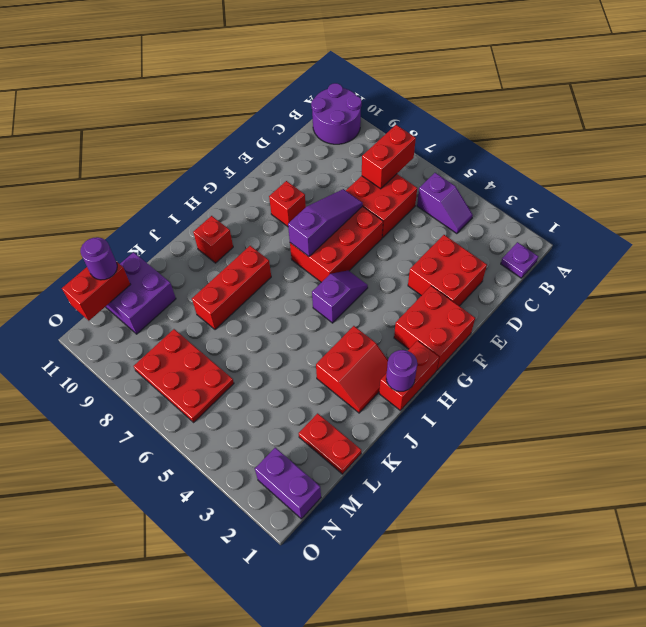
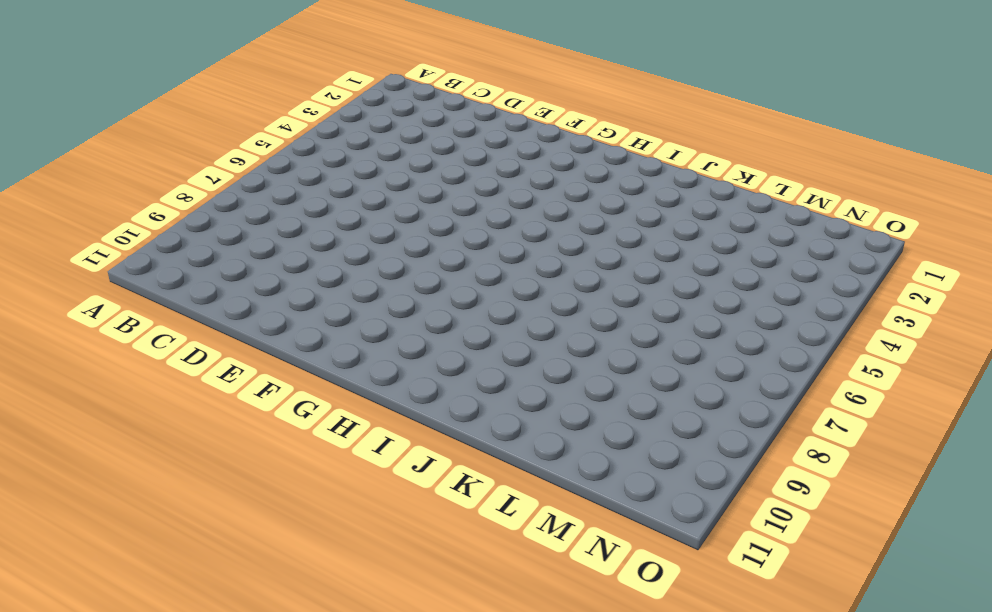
none -> purple 2x2 round brick [311,83,362,144]
none -> purple 1x1 plate [501,242,538,278]
none -> purple 1x2 slope [417,173,473,234]

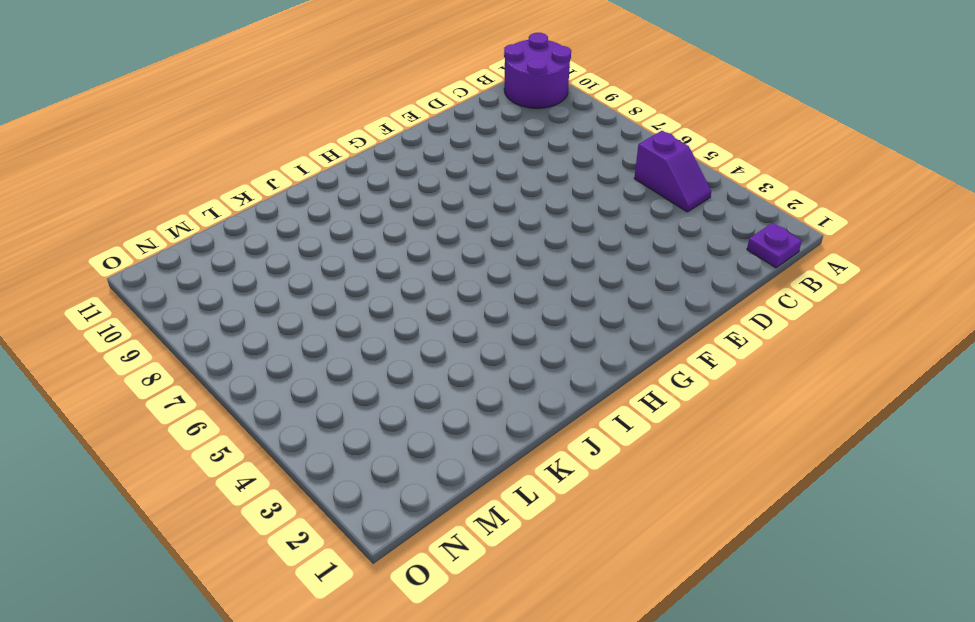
none -> red 2x2 brick [346,174,417,238]
none -> red 2x2 brick [408,235,487,306]
none -> red 2x3 brick [290,206,383,282]

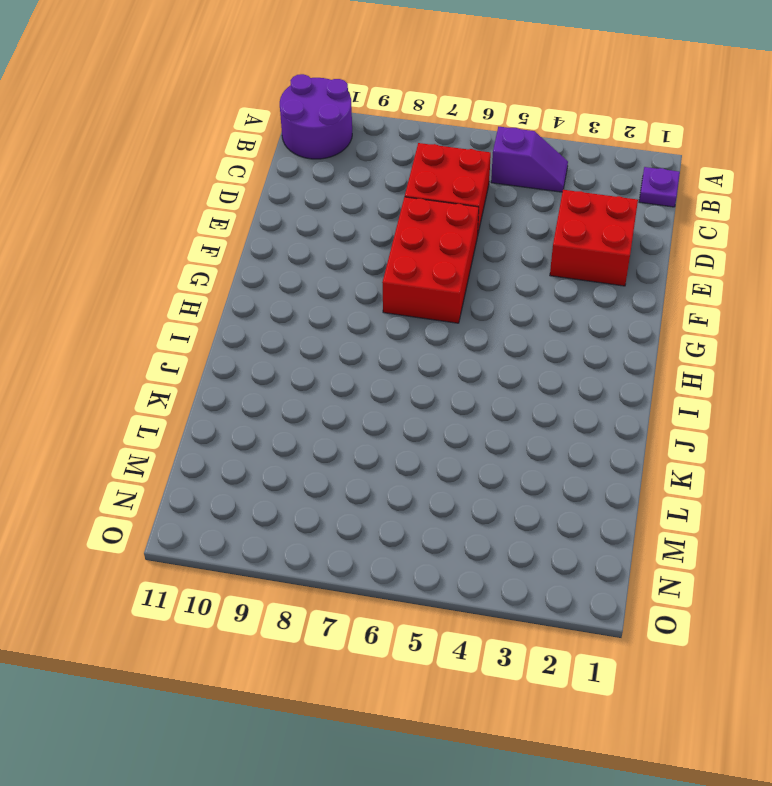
none -> red 2x2 brick [394,286,475,371]
none -> red 1x1 brick [269,181,306,227]
none -> purple 1x2 slope [312,271,368,323]

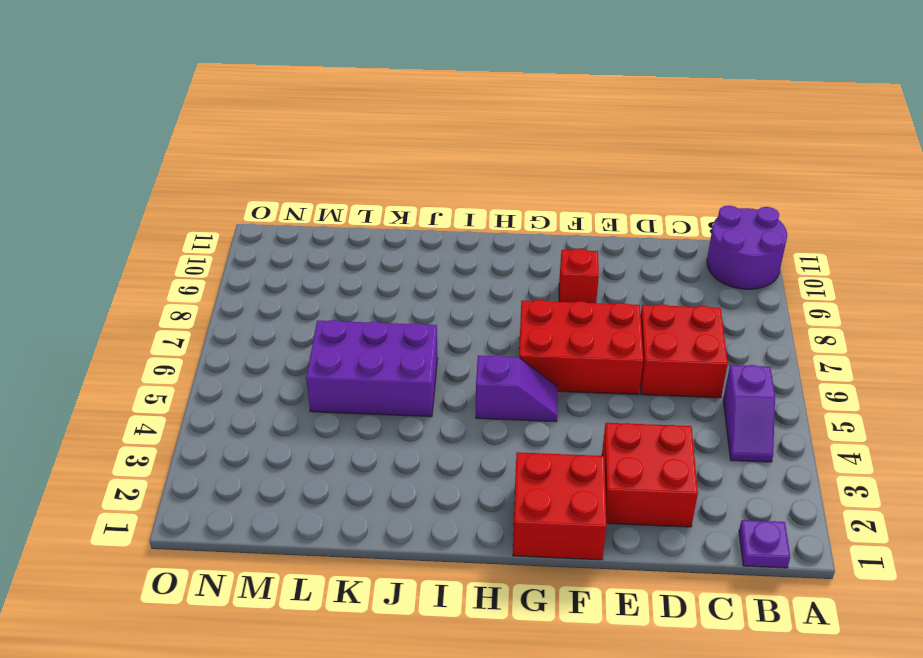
purple 2x3 brick [306,320,438,417] -> none
none -> red 1x2 brick [379,341,439,410]
none -> red 2x2 slope [316,326,388,413]
none -> red 1x3 brick [192,246,271,330]

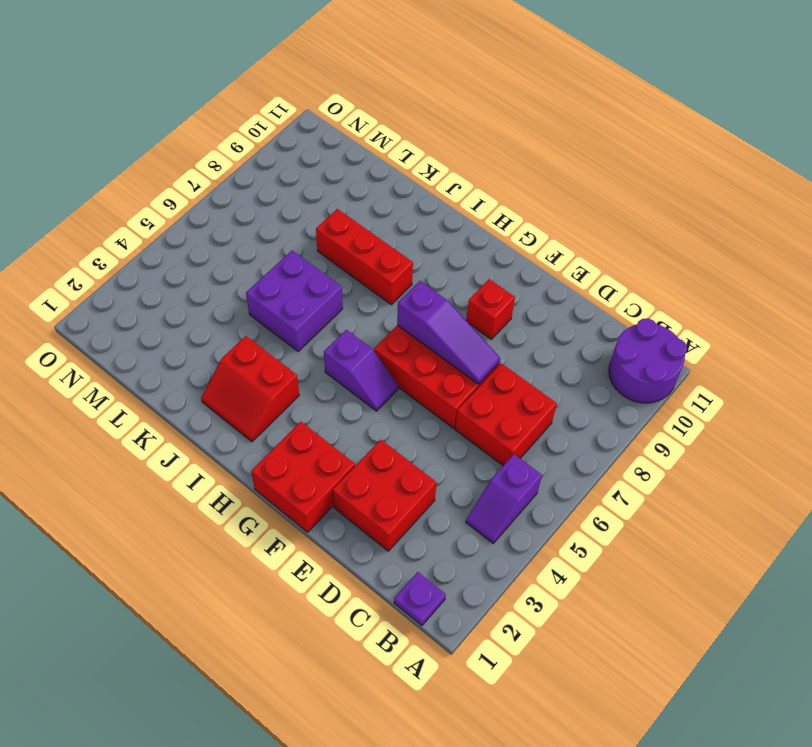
purple 2x2 brick [246,251,343,351] -> purple 2x2 brick moved to [106,252,176,334]
none -> red 1x2 brick [379,341,439,410]
none -> red 1x1 brick [193,216,233,263]
none -> red 1x2 plate [299,413,361,474]

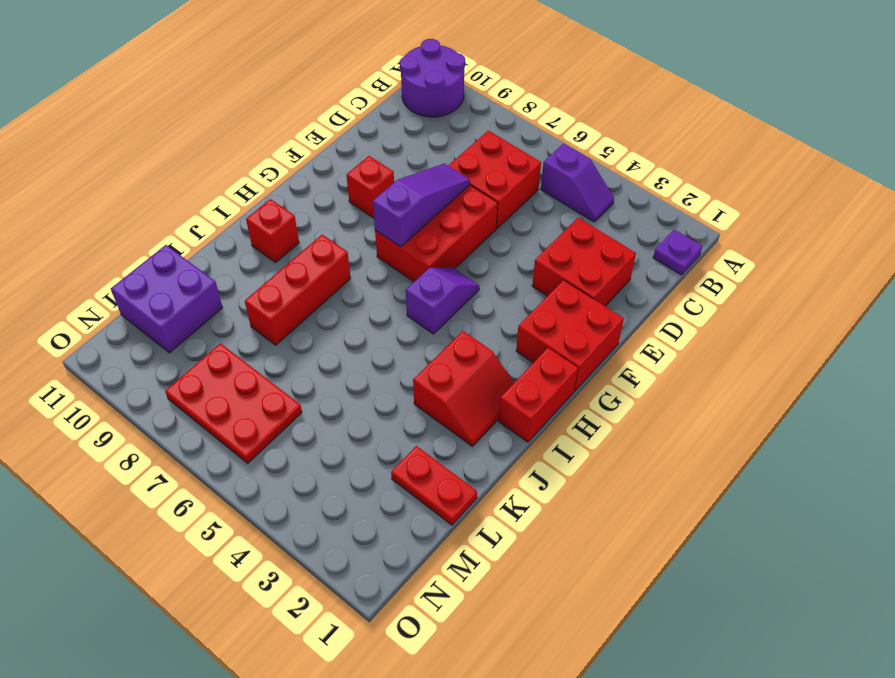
none -> purple 1x2 brick [255,448,321,519]
none -> red 1x2 brick [362,125,416,189]
none -> purple 1x1 round brick [386,350,417,391]

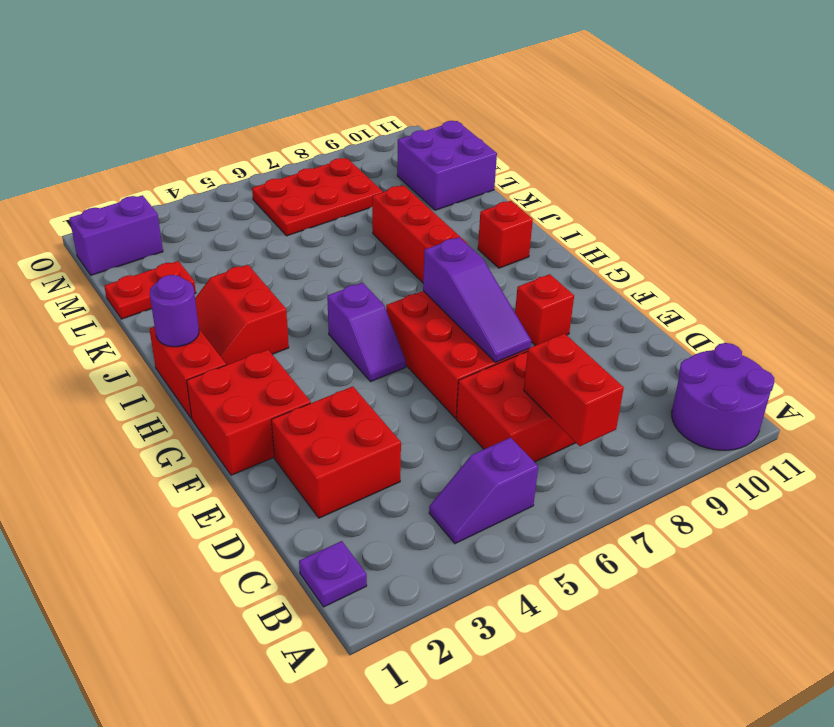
none -> red 1x2 brick [62,261,130,321]
none -> purple 1x1 round brick [81,237,117,280]

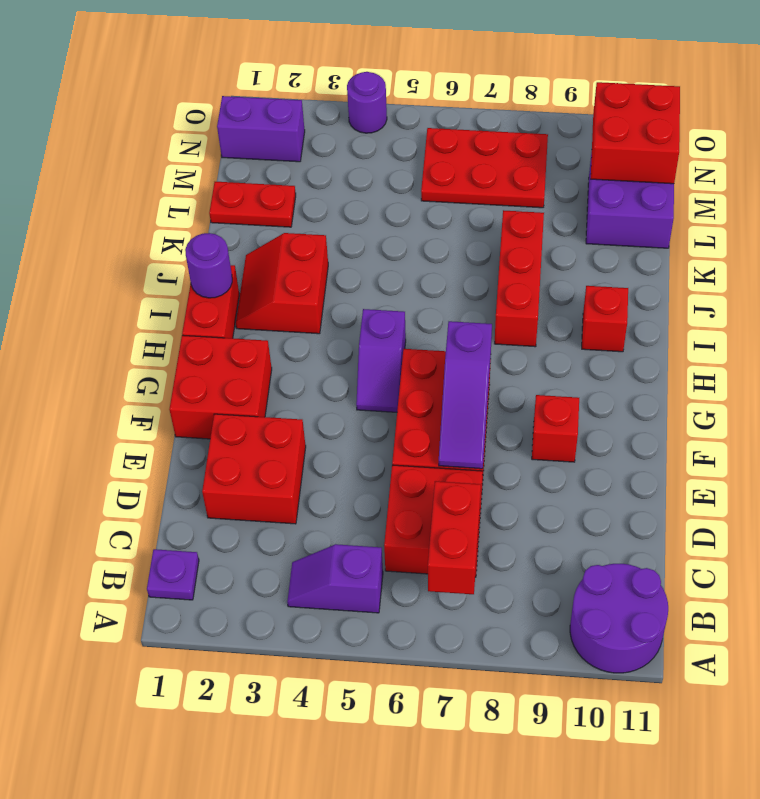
red 2x2 brick [591,82,680,184] -> red 1x2 brick [62,261,130,321]
purple 1x1 round brick [347,72,387,133] -> purple 1x1 round brick moved to [81,237,117,280]

